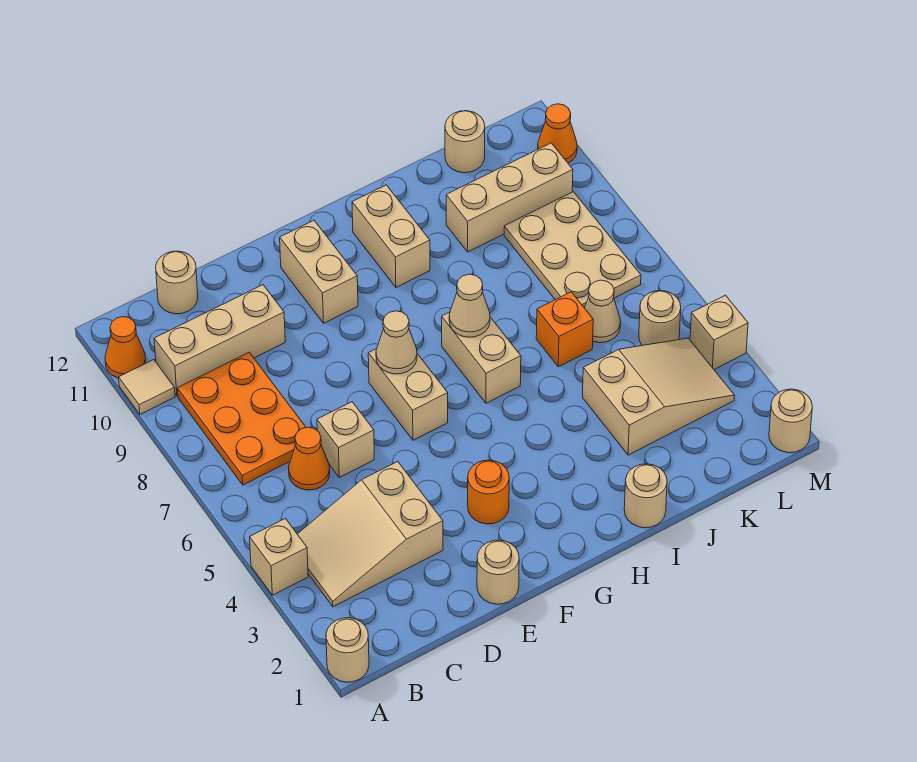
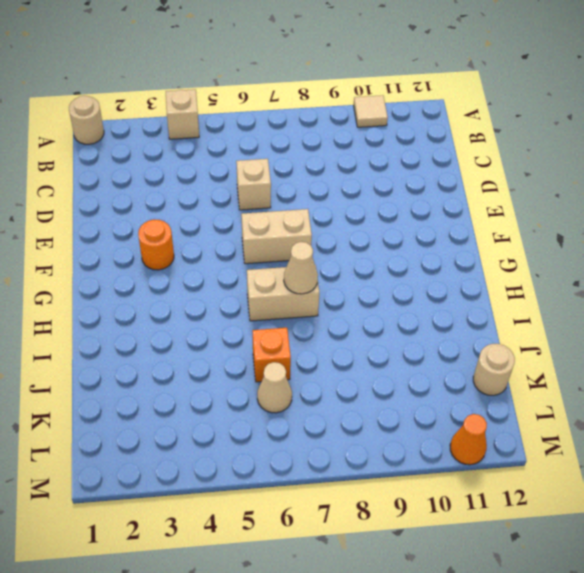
none -> orange 1x1 cone [105,317,146,378]
none -> tan 2x3 slope [298,462,443,607]
none -> orange 2x3 plate [177,352,306,485]

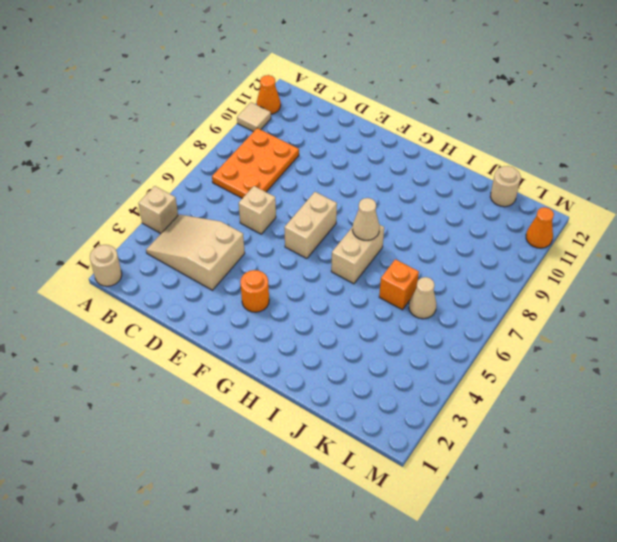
none -> tan 1x3 brick [154,285,285,396]
none -> orange 1x1 cone [289,427,330,490]
none -> tan 1x1 round brick [156,251,198,314]

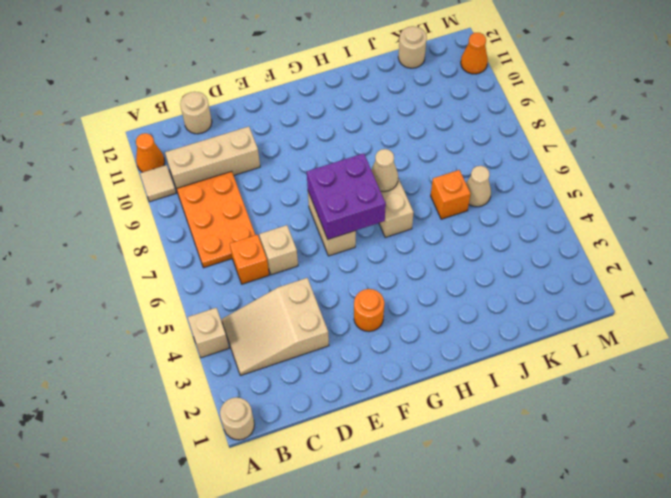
orange 1x1 brick [230,235,269,284] -> orange 1x1 cone [289,427,330,490]
purple 2x2 brick [307,153,386,239] -> tan 1x1 cone [376,311,417,374]
none -> tan 1x1 round brick [477,540,519,604]
none -> tan 1x2 brick [280,220,358,323]
none -> tan 1x2 brick [352,185,430,287]

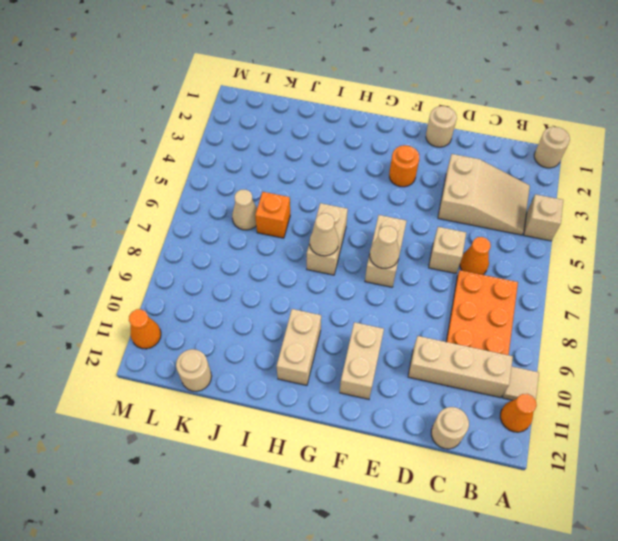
none -> tan 1x1 round brick [624,464,667,528]
none -> tan 2x3 slope [582,338,735,455]
none -> tan 1x3 brick [446,143,573,252]

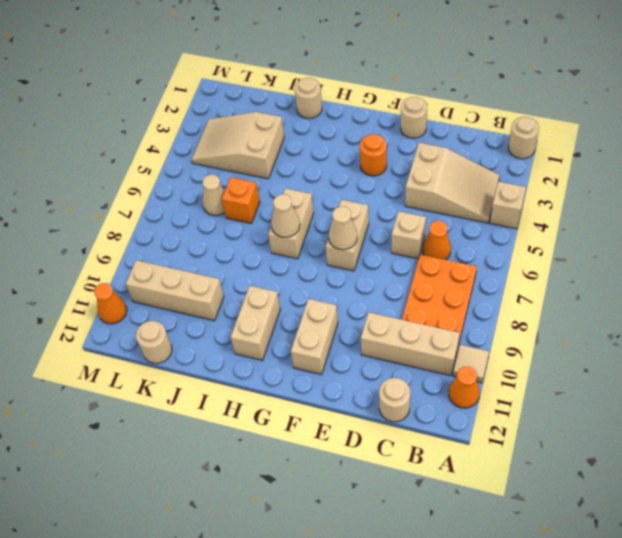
none -> tan 2x3 plate [504,192,641,308]
none -> tan 1x1 round brick [639,291,681,346]
none -> tan 1x1 round brick [769,389,812,453]

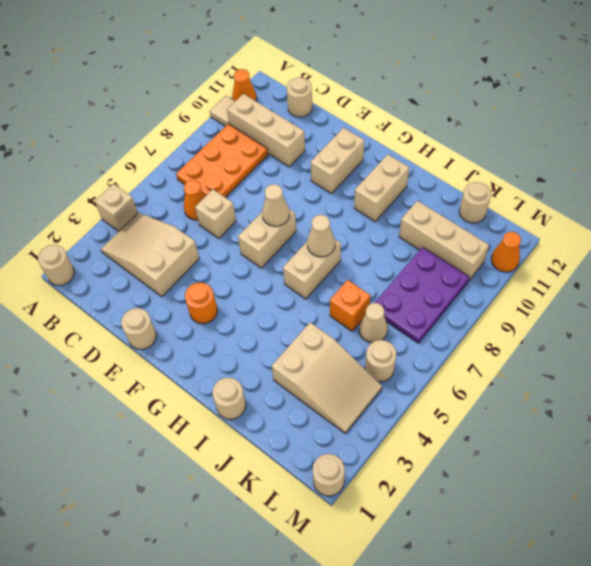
purple 2x3 plate [375,247,469,343] -> tan 2x3 plate [504,192,641,308]
none -> tan 1x1 brick [690,295,748,369]

